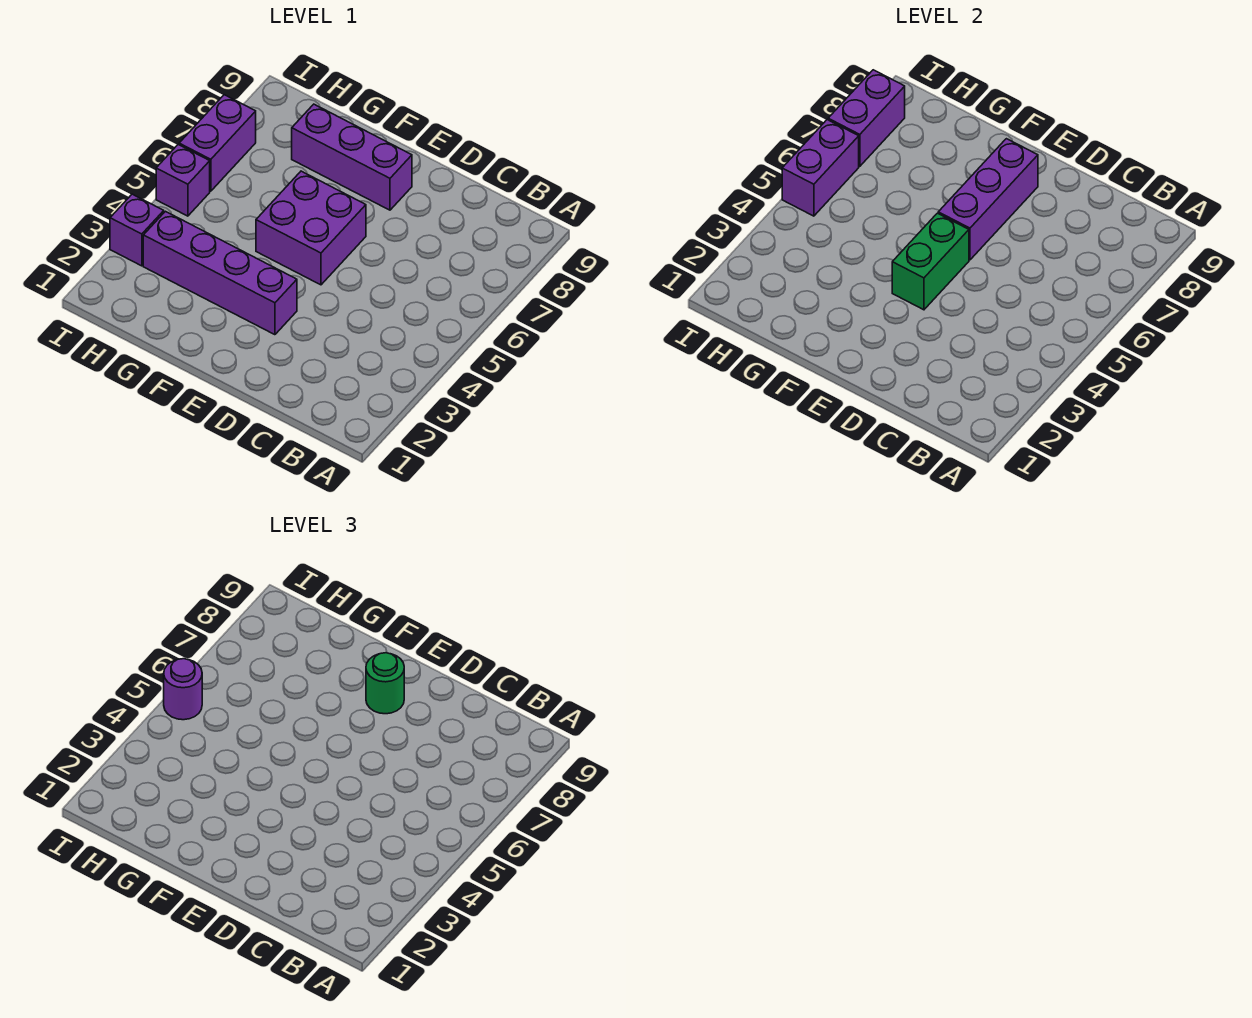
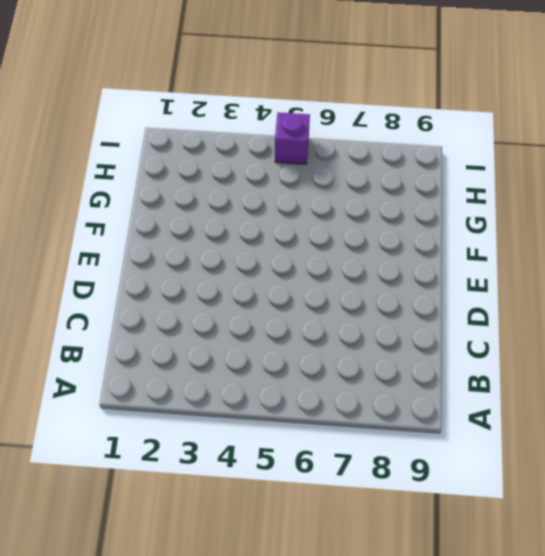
none -> purple 1x4 brick [143,211,297,335]
none -> purple 2x2 brick [256,171,366,285]
none -> purple 1x3 brick [292,104,412,210]

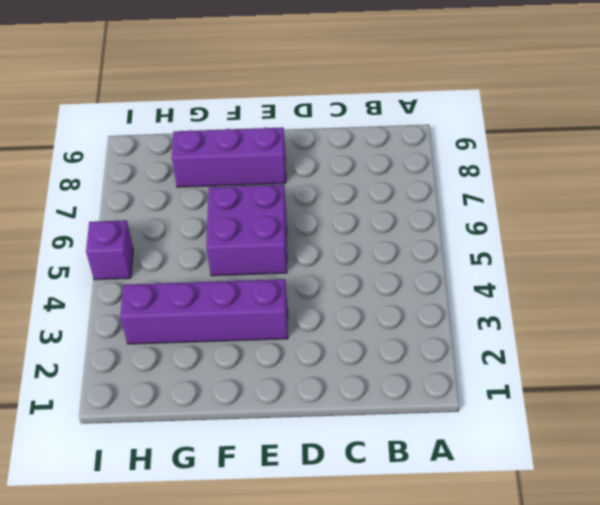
none -> purple 1x1 brick [110,194,164,266]
none -> purple 1x2 brick [179,95,256,191]
none -> green 1x2 brick [892,213,969,310]

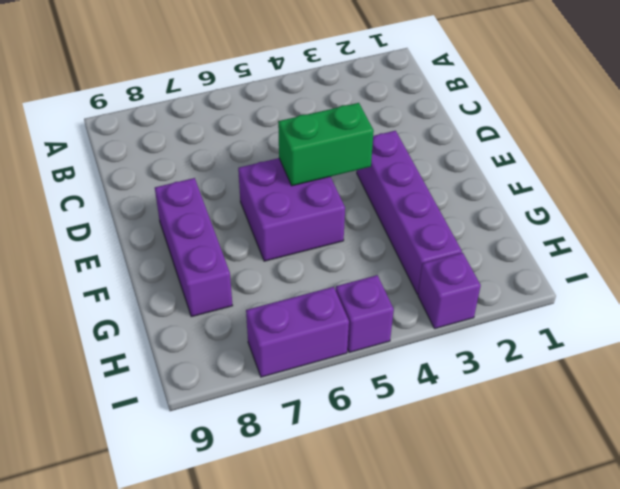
none -> purple 1x3 brick [938,139,1038,260]
none -> purple 1x2 brick [782,120,859,216]
none -> purple 1x2 brick [828,70,905,166]

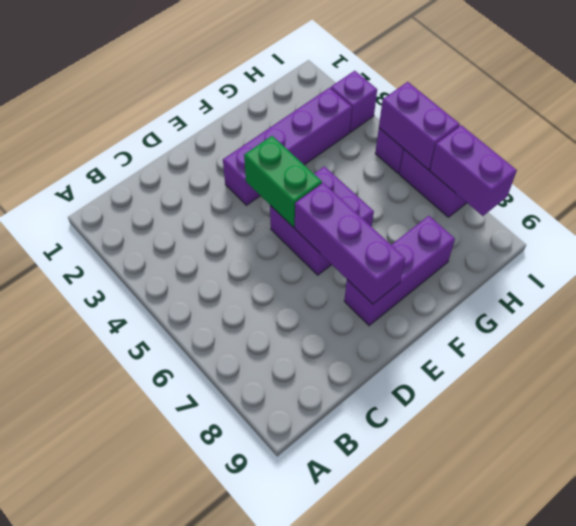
none -> green 1x1 round brick [366,653,404,714]
none -> purple 1x1 round brick [164,659,202,720]

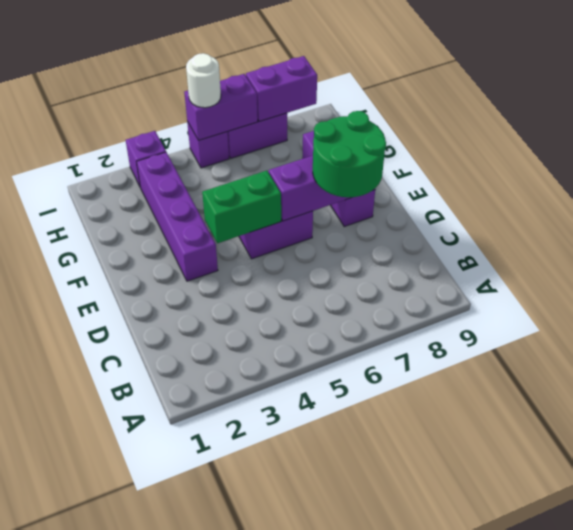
green 2x2 round brick [313,111,386,197] -> green 1x1 round brick [366,653,404,714]
white 1x1 round brick [186,53,221,108] -> purple 1x1 round brick [164,659,202,720]

